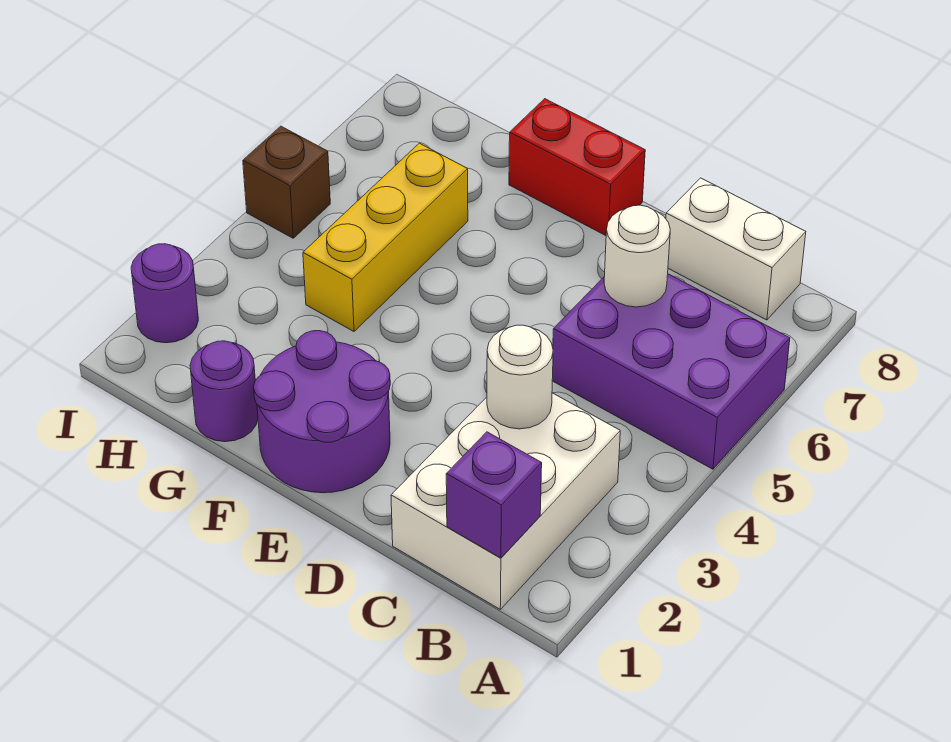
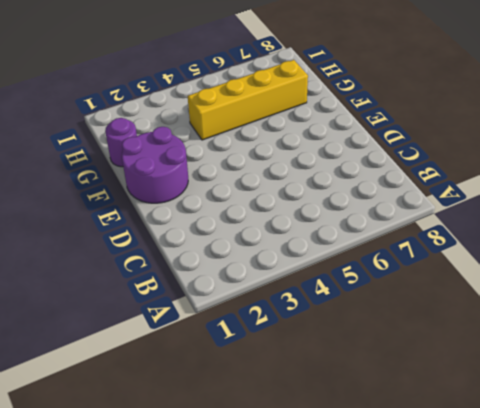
yellow 1x4 brick [188,60,308,140] -> yellow 1x3 brick [303,143,468,331]
none -> purple 2x3 brick [552,274,790,469]
none -> white 2x3 brick [391,393,620,609]
none -> white 1x2 brick [666,178,806,320]

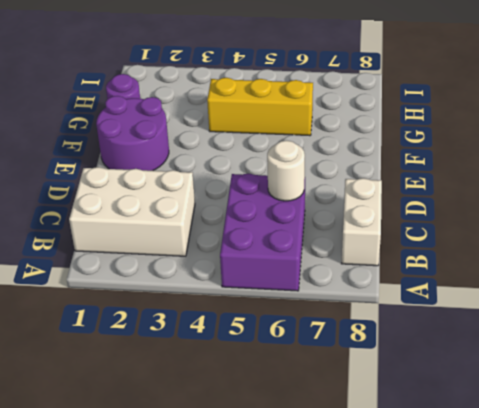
none -> red 1x2 brick [509,99,645,236]
none -> purple 1x1 round brick [131,244,198,343]
none -> brown 1x1 brick [243,126,330,238]

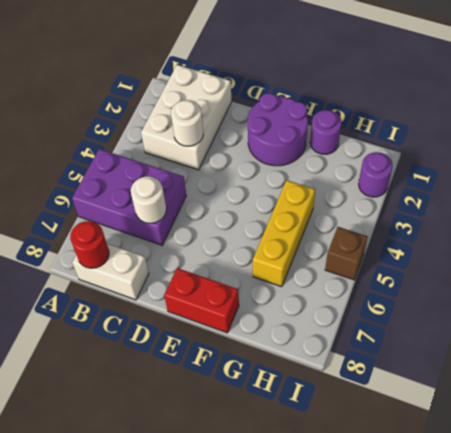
red 1x1 round brick [70,221,109,268] -> none
none -> purple 1x1 brick [446,432,542,558]

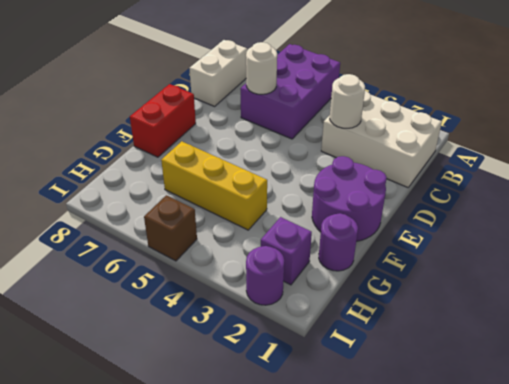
purple 1x1 brick [261,217,312,285] -> purple 1x1 brick moved to [446,432,542,558]

